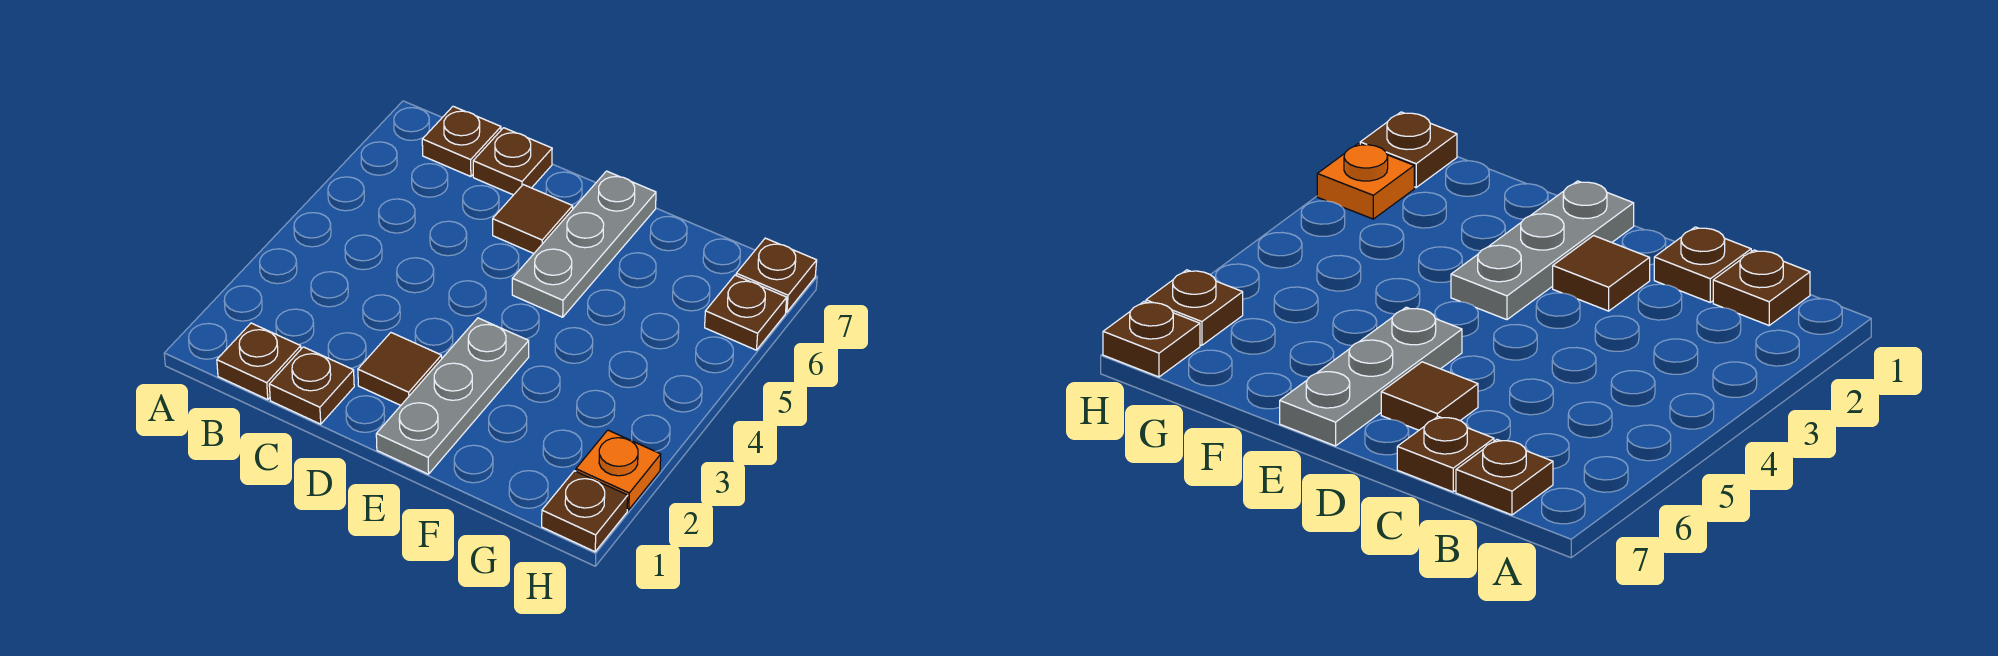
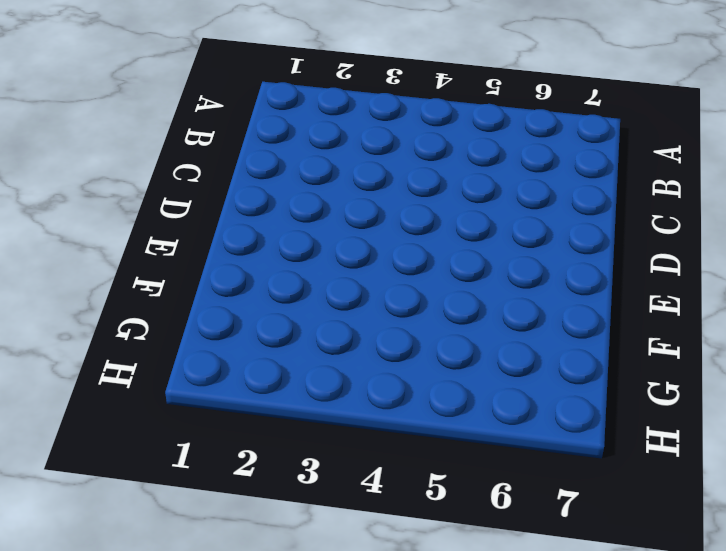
none -> brown 1x1 plate [217,323,301,399]
none -> brown 1x1 plate [422,106,501,177]
none -> brown 1x1 plate [269,347,354,424]

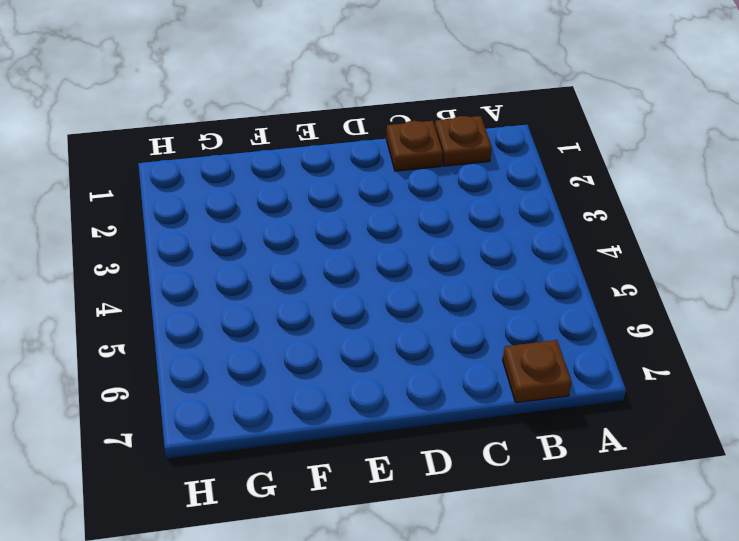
none -> brown 1x1 plate [473,128,552,195]
none -> brown 1x1 tile [358,333,442,405]
none -> brown 1x1 tile [493,185,573,253]

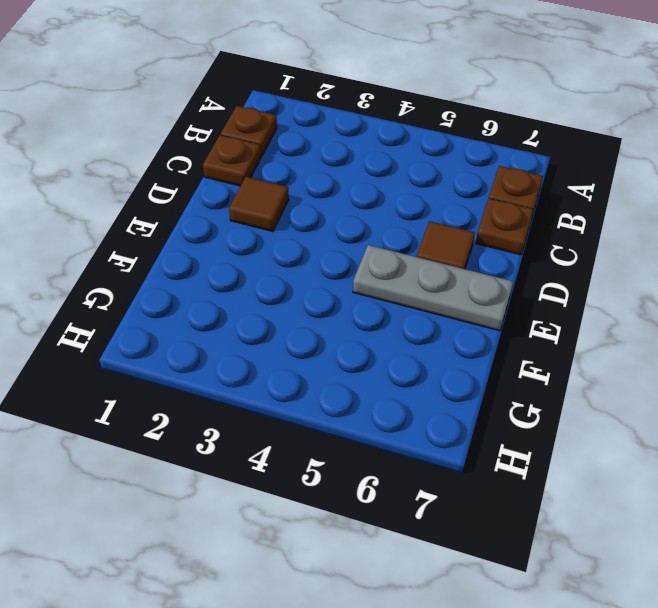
none -> grey 1x3 plate [376,318,529,474]
none -> brown 1x1 plate [542,471,628,552]
none -> orange 1x1 plate [576,430,661,510]

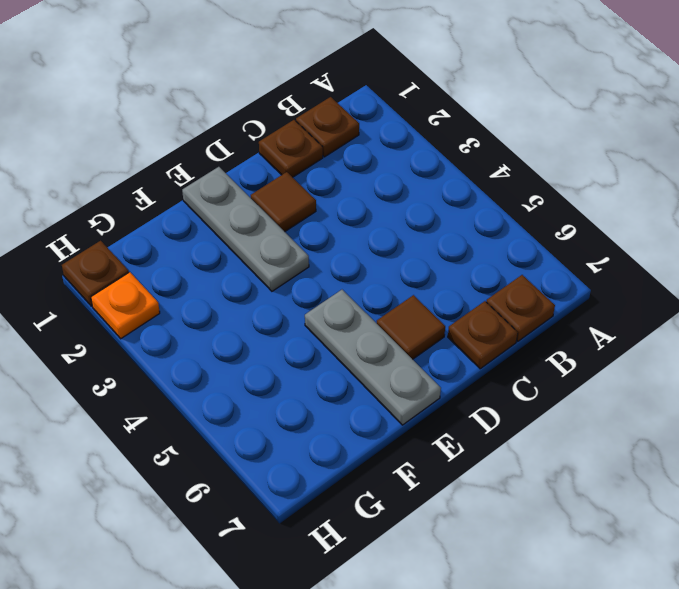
none -> brown 1x1 plate [705,275,787,350]
none -> brown 1x1 plate [736,238,817,312]

